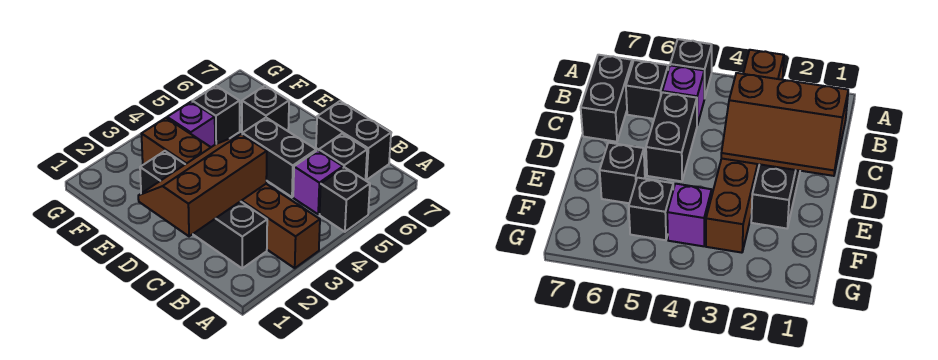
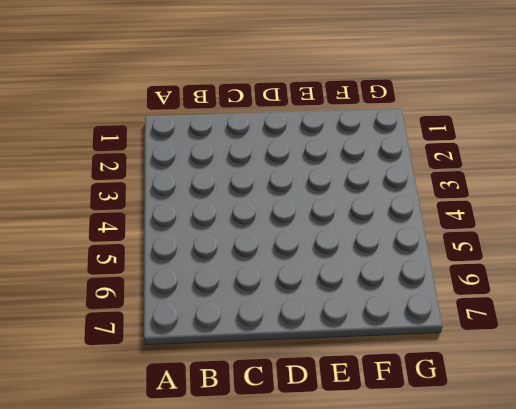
none -> brown 1x6 brick [142,118,320,268]
none -> black 1x1 brick [320,167,370,232]

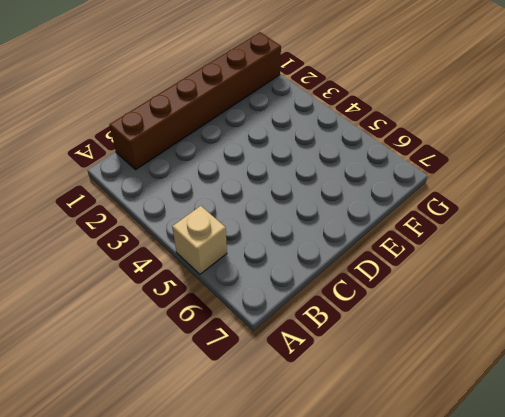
tan 1x1 brick [172,206,227,274] -> black 1x1 brick [320,167,370,232]
brown 1x6 brick [109,32,281,169] -> brown 1x6 brick moved to [142,118,320,268]
none -> black 1x4 brick [140,151,267,268]
none -> purple 1x1 brick [293,150,343,214]

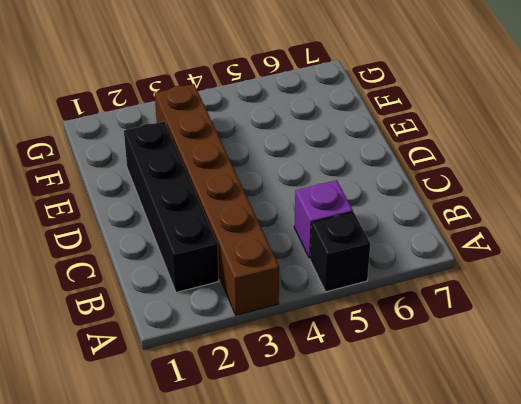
none -> black 1x1 brick [319,134,367,180]
none -> black 1x2 brick [316,101,391,180]

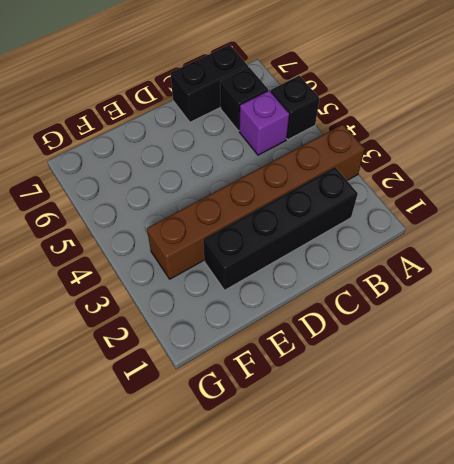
none -> black 1x2 brick [242,118,316,197]
none -> black 1x1 brick [242,86,289,132]

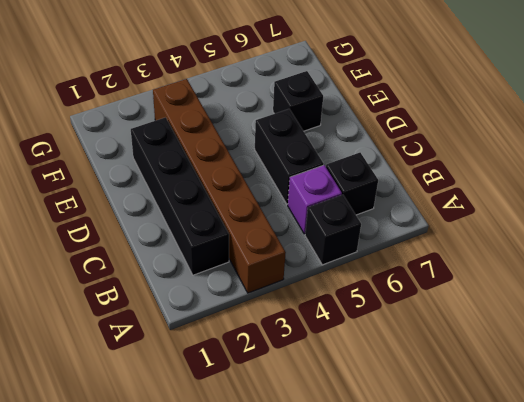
none -> black 1x2 brick [316,101,391,180]
none -> purple 1x1 brick [167,102,215,147]

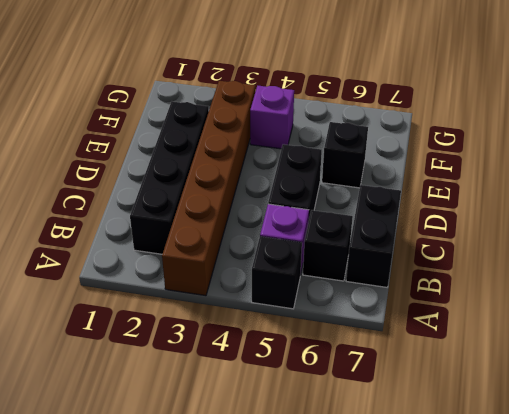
none -> black 1x1 brick [192,86,240,144]
none -> brown 2x3 slope [138,134,267,236]

